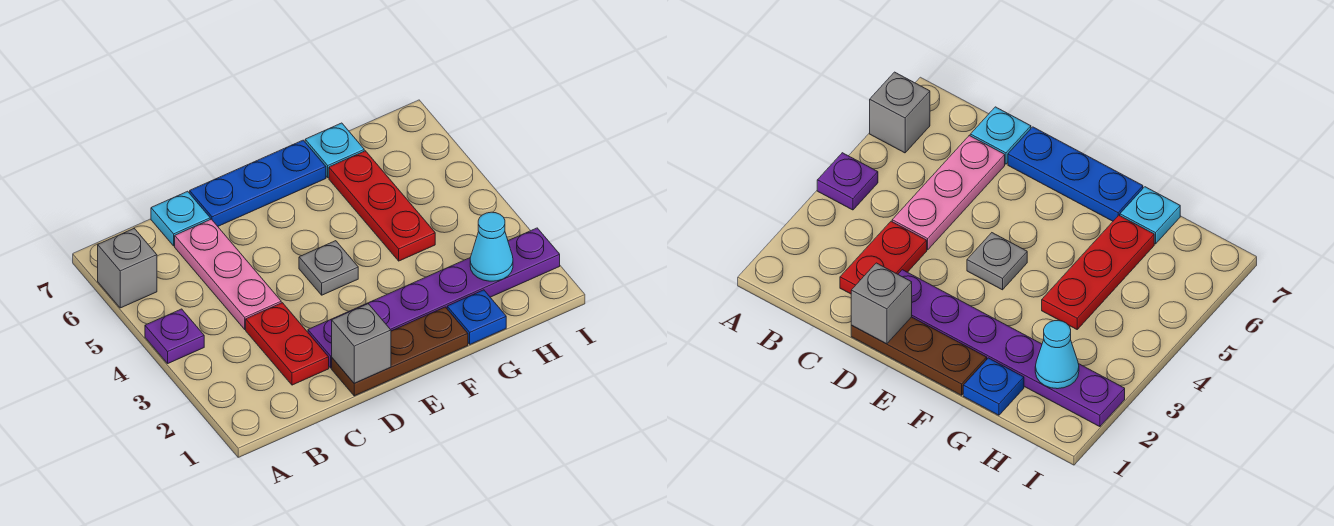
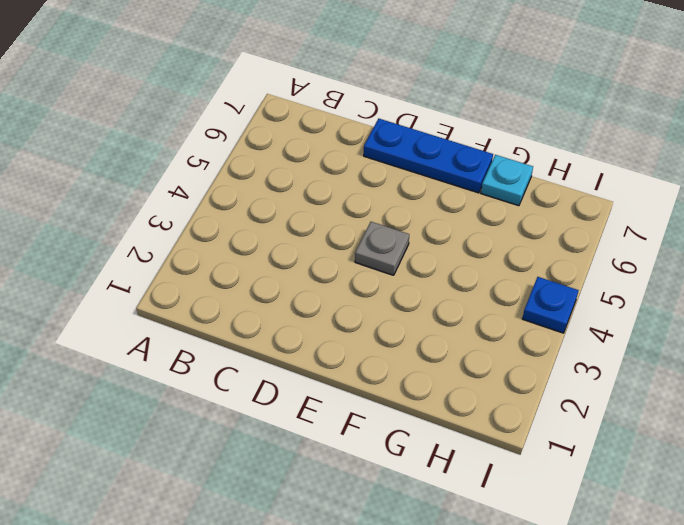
blue 1x1 plate [522,277,579,333] -> blue 1x1 plate moved to [447,290,506,344]
none -> purple 1x1 plate [145,309,204,363]
none -> grey 1x1 brick [98,229,157,308]
none -> red 1x2 plate [246,303,329,385]

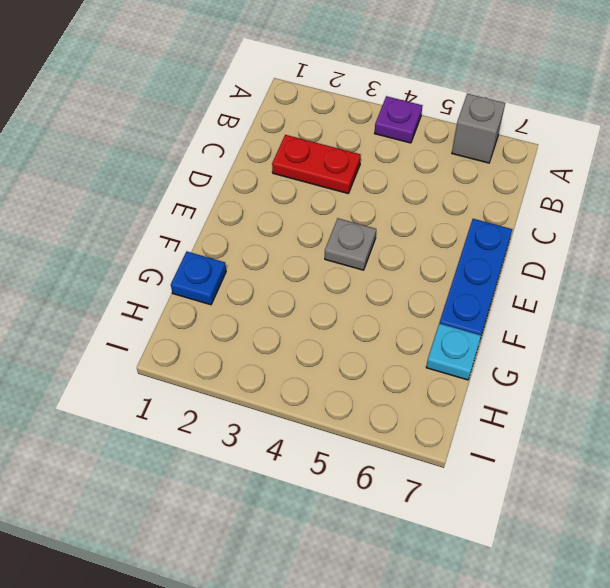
none -> pink 1x3 plate [175,219,281,329]
none -> cyan 1x1 plate [151,191,210,246]
none -> brown 1x3 plate [332,307,468,396]

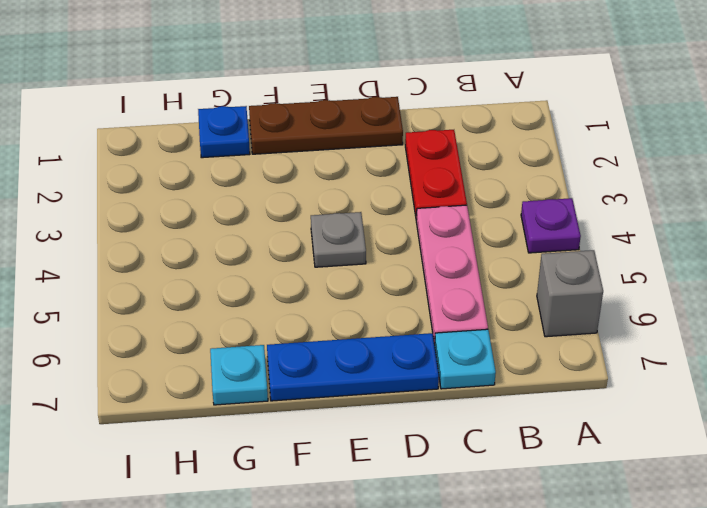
none -> purple 1x6 plate [308,228,560,368]
none -> red 1x3 plate [329,151,435,261]
none -> grey 1x1 brick [332,304,391,383]

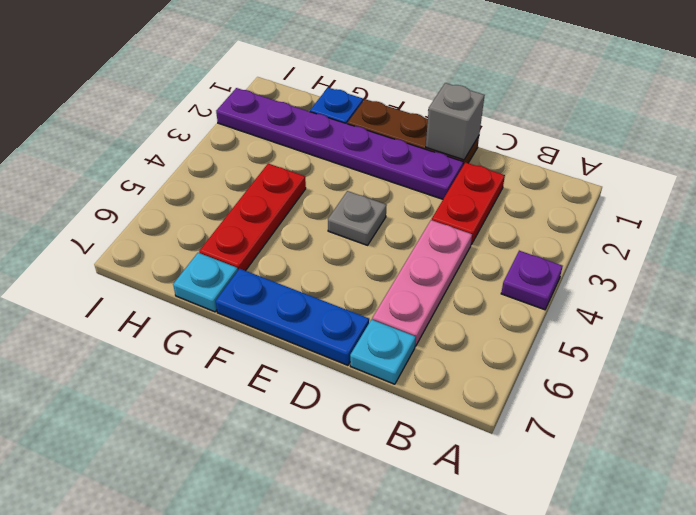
none -> grey 1x1 brick [98,229,157,308]
none -> cyan 1x1 cone [470,212,513,281]

